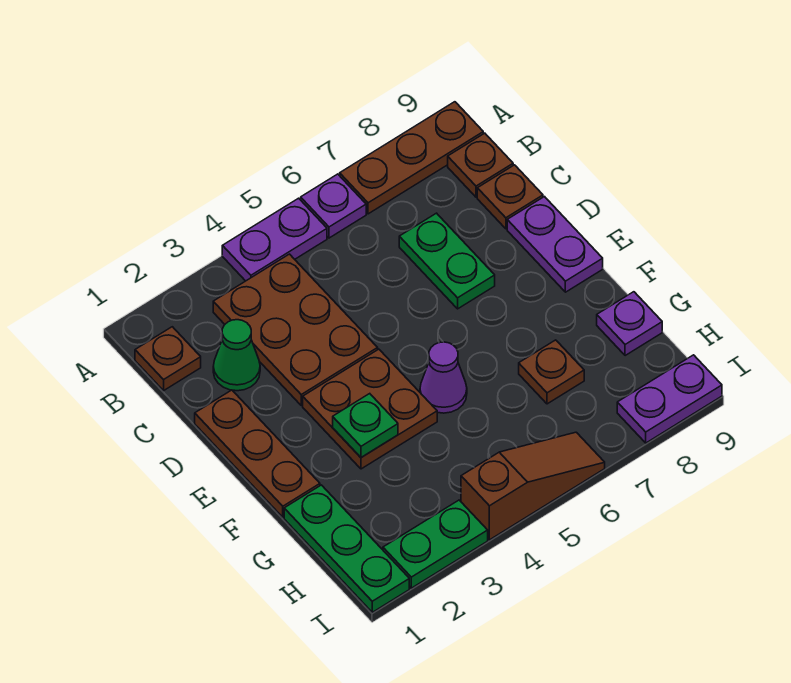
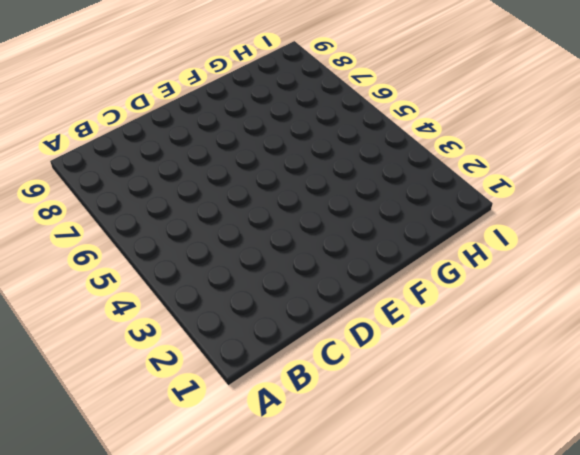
none -> purple 1x2 plate [222,198,327,281]
none -> purple 1x1 plate [301,174,366,238]
none -> brown 1x3 plate [340,102,483,214]

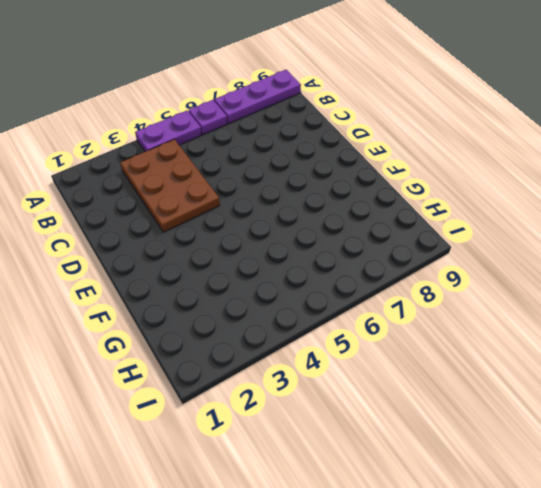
purple 1x3 plate [214,70,301,123] -> brown 1x3 plate [340,102,483,214]
none -> brown 1x1 plate [135,327,201,391]
none -> brown 1x1 plate [448,133,513,197]
none -> green 1x1 cone [213,320,260,391]

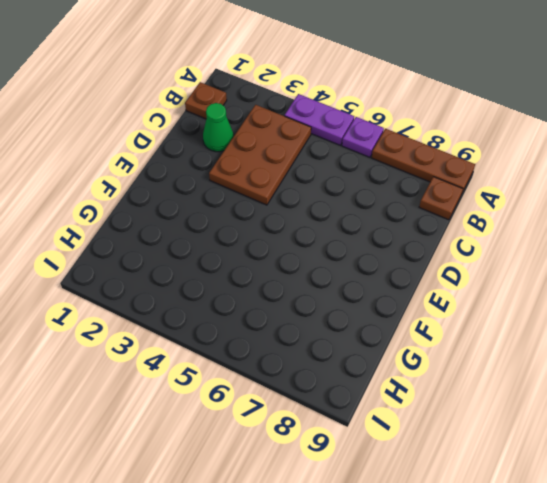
none -> green 1x2 plate [399,213,495,309]
none -> brown 1x1 plate [477,165,543,229]
none -> brown 1x3 plate [195,390,320,517]

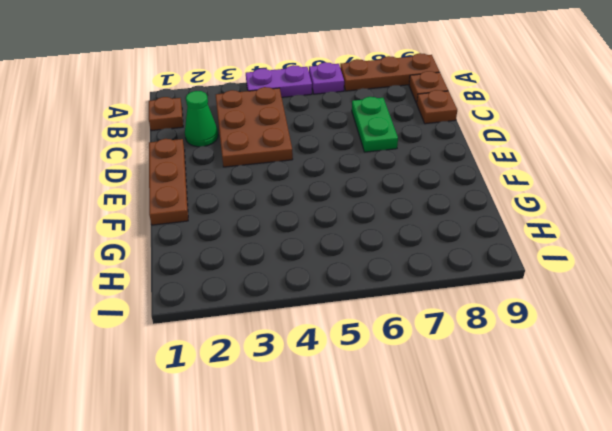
none -> purple 1x2 plate [507,197,603,292]
none -> brown 2x2 plate [303,349,437,469]
none -> purple 1x1 cone [420,342,467,413]

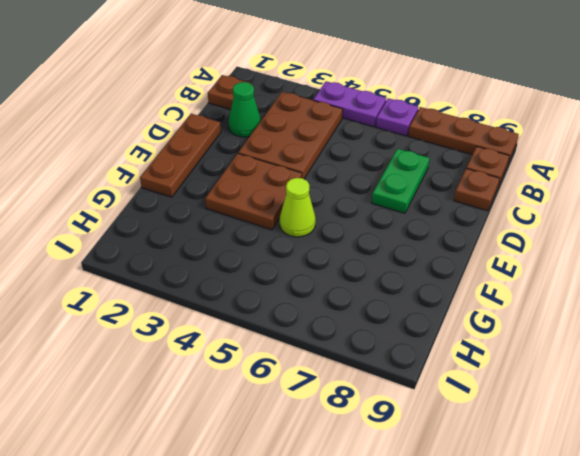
lime 1x1 cone [280,178,315,237] -> purple 1x1 cone [420,342,467,413]
none -> purple 1x2 plate [507,197,603,292]
none -> green 1x3 plate [284,485,409,612]
none -> brown 1x1 plate [519,340,584,404]

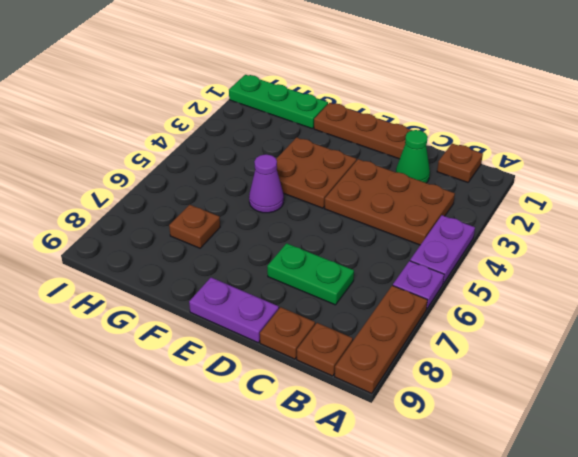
none -> purple 1x1 plate [597,292,662,356]
none -> green 1x2 plate [383,500,488,588]
none -> brown 1x3 slope [461,432,605,540]

